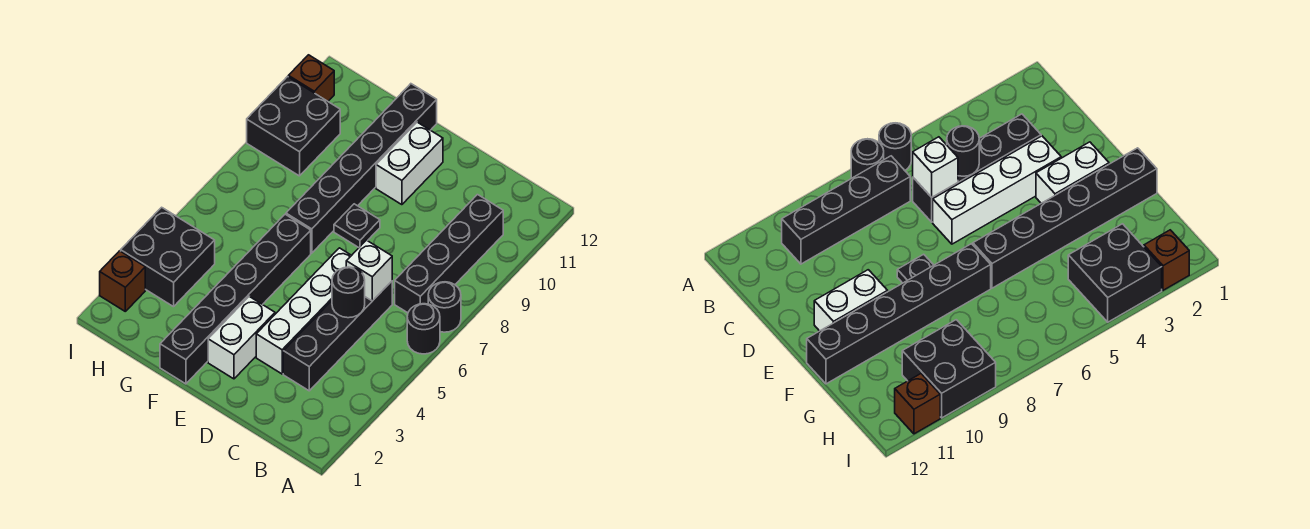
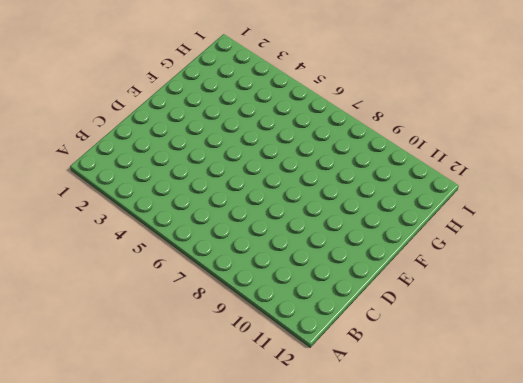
none -> black 1x1 round brick [407,304,440,354]
none -> black 1x1 round brick [428,282,461,332]
none -> black 1x4 brick [395,195,503,313]

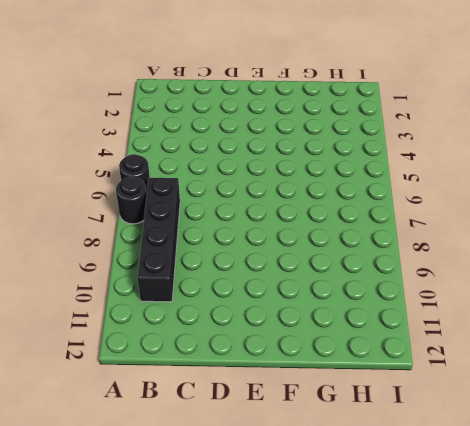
none -> black 1x4 brick [283,281,392,391]
none -> white 1x4 brick [256,248,352,374]
none -> white 1x2 brick [208,296,275,379]

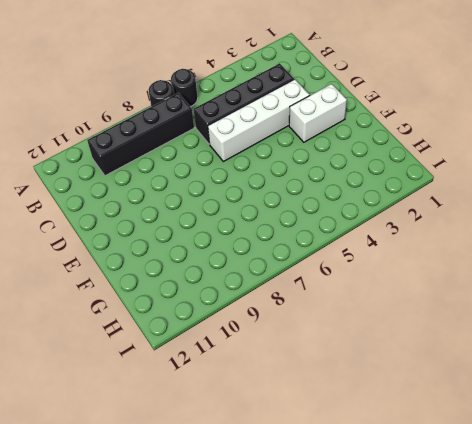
none -> black 1x1 plate [334,204,380,248]
none -> white 1x2 brick [376,122,443,205]
none -> black 1x6 brick [160,214,311,384]

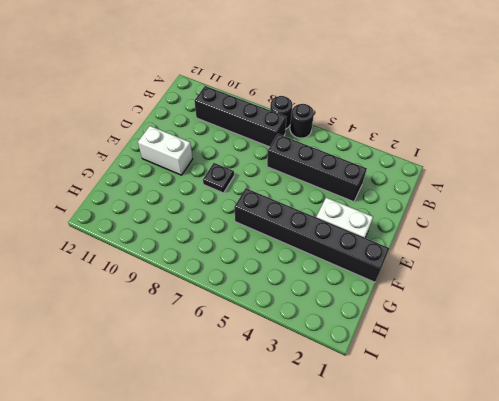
none -> white 1x4 brick [256,248,352,374]
none -> black 1x6 brick [286,84,437,253]
none -> black 2x2 brick [121,207,215,307]

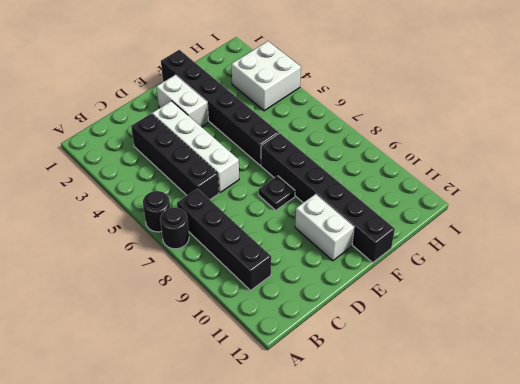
white 2x2 brick [232,41,301,111] -> black 2x2 brick [121,207,215,307]
none -> black 2x2 brick [247,77,340,176]
none -> brown 1x1 brick [100,251,145,311]
none -> brown 1x1 brick [288,55,334,101]

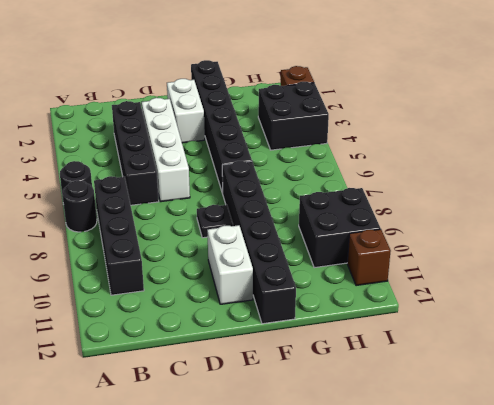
none -> black 1x1 round brick [332,267,365,318]
none -> white 1x1 brick [346,240,392,301]

